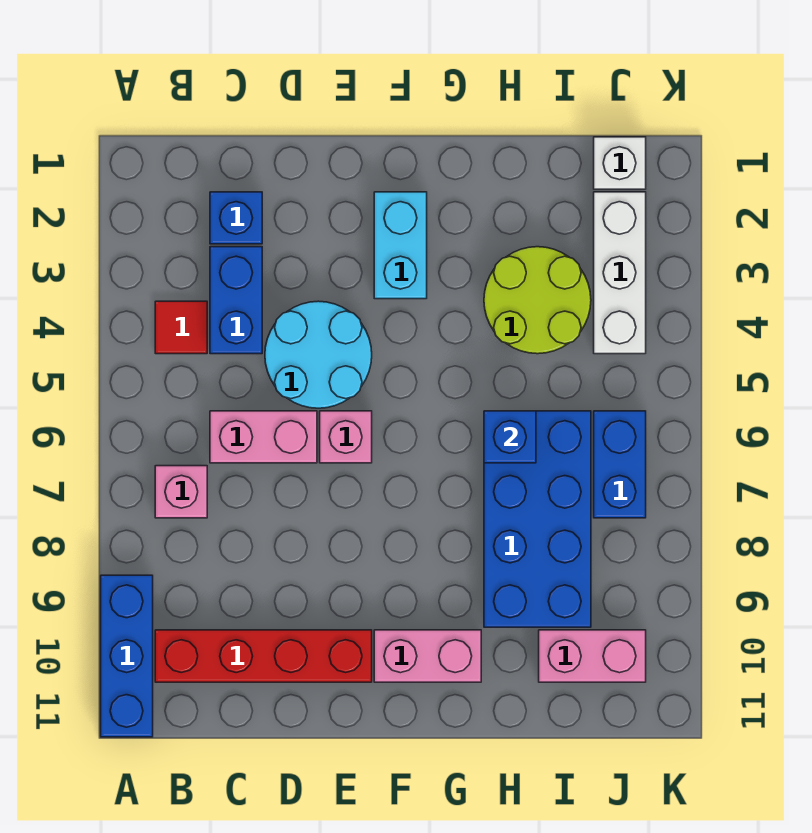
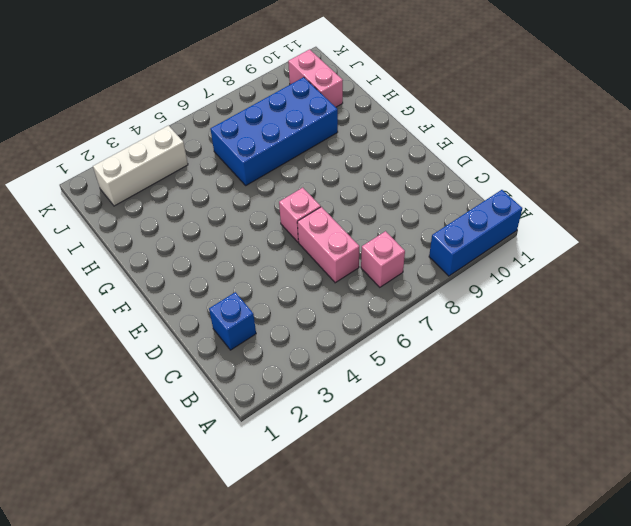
none -> red 1x1 tile [155,301,207,354]
none -> red 1x4 brick [155,630,372,682]
none -> blue 1x2 brick [210,247,262,354]

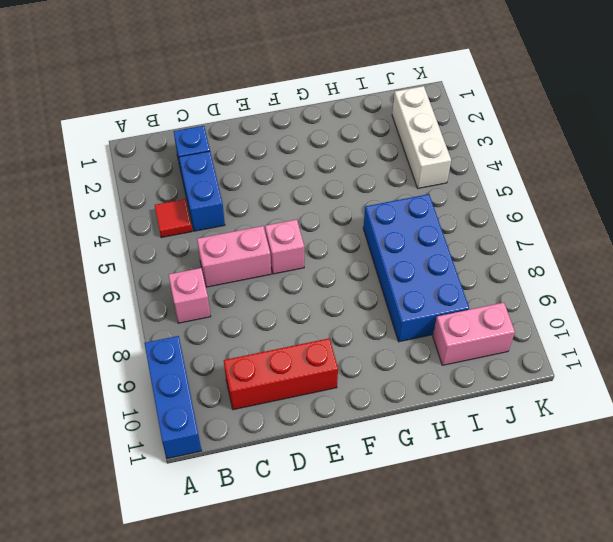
red 1x3 brick [224,338,338,410] -> red 1x4 brick [155,630,372,682]
none -> cyan 2x2 round brick [265,301,372,408]
none -> cyan 1x2 brick [374,192,427,299]
none -> pink 1x2 brick [374,630,481,682]

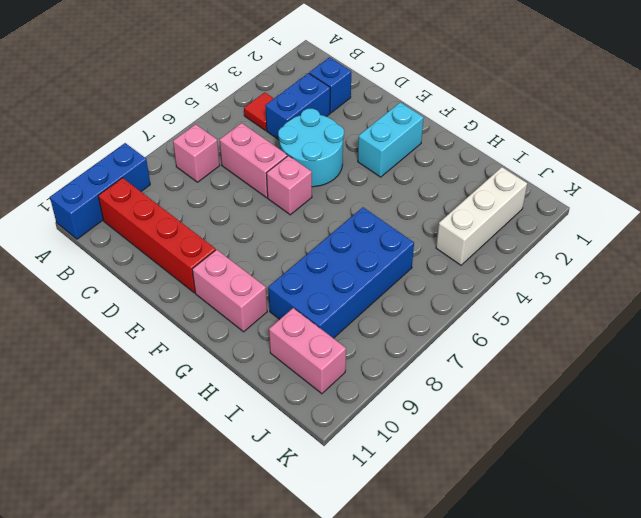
none -> lime 2x2 round brick [484,247,591,354]
none -> white 1x1 brick [594,137,646,189]
none -> blue 1x2 brick [594,411,646,518]

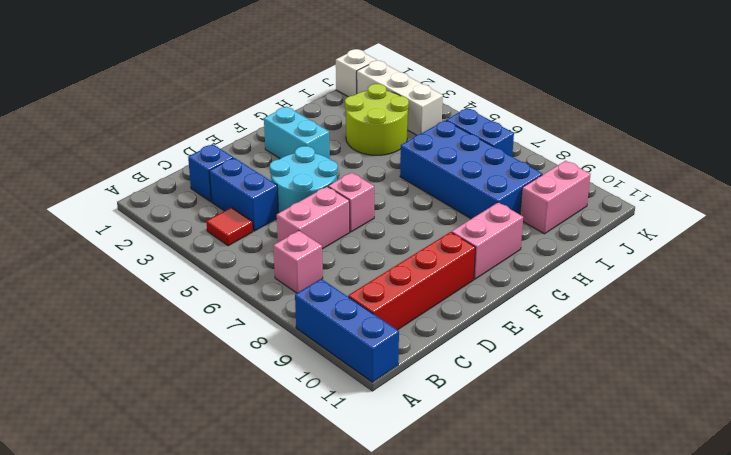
none -> blue 1x1 brick [484,411,536,463]

